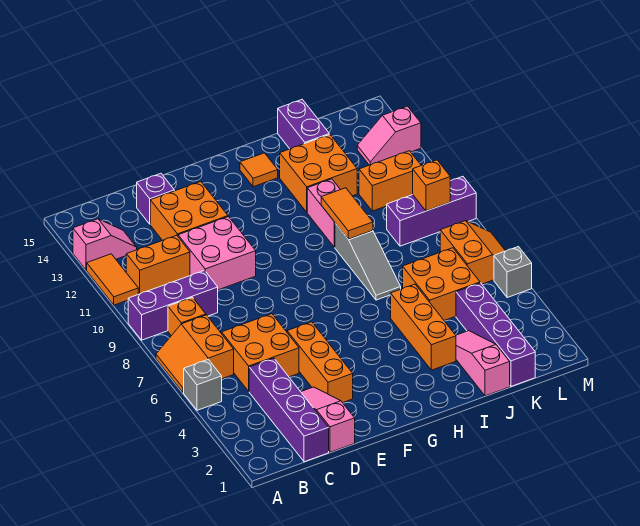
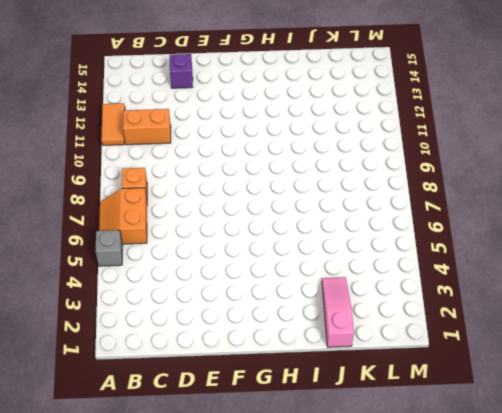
none -> purple 1x3 brick [128,271,218,340]
none -> pink 1x2 slope [73,219,137,270]
none -> purple 1x4 brick [249,358,329,462]
none -> orange 2x2 brick [222,314,299,391]

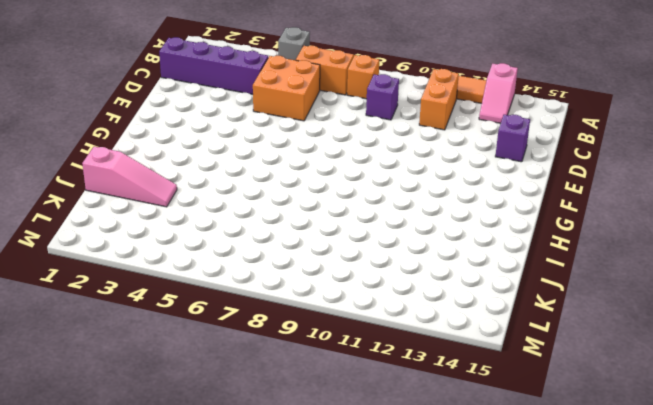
purple 1x1 brick [366,74,399,120] -> purple 1x3 brick [128,271,218,340]
none -> pink 1x3 slope [301,387,355,452]
none -> pink 2x2 brick [178,217,256,290]
none -> orange 2x2 brick [150,182,228,241]
none -> orange 1x3 brick [287,322,353,403]

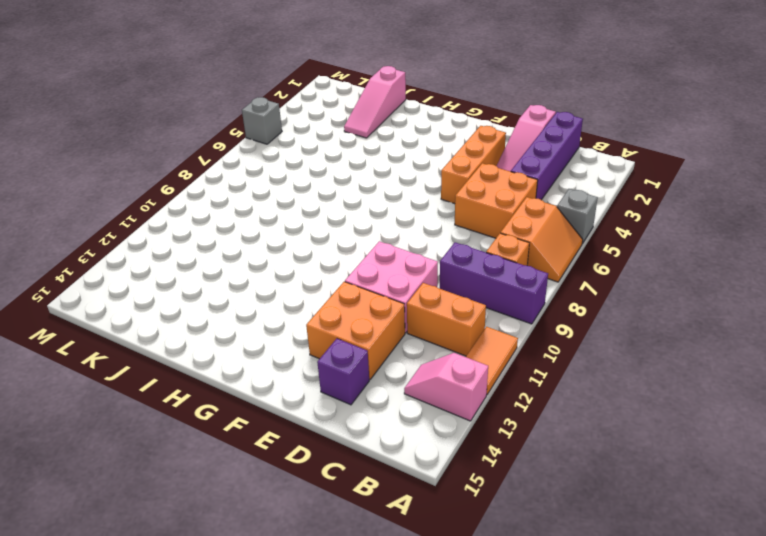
none -> orange 1x1 tile [240,153,278,187]
none -> orange 1x3 brick [391,284,456,370]
none -> grey 1x3 slope [335,223,401,300]
none -> pink 1x2 brick [307,179,340,247]

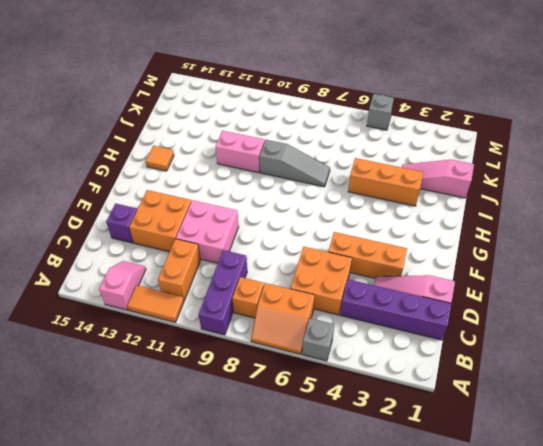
none -> orange 2x2 brick [280,134,357,212]
none -> orange 2x2 brick [403,248,480,320]
none -> purple 1x2 brick [278,100,329,149]
none -> purple 1x4 brick [456,283,535,386]

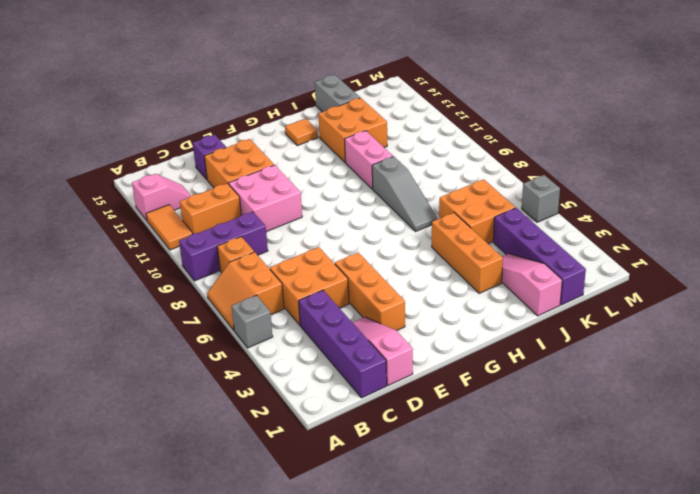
grey 1x2 brick [315,75,360,112] -> purple 1x2 brick [278,100,329,149]
none -> purple 1x3 brick [387,177,476,246]
none -> orange 1x2 brick [359,151,421,211]
none -> orange 2x2 slope [440,221,505,284]
none -> pink 1x2 slope [357,106,421,165]

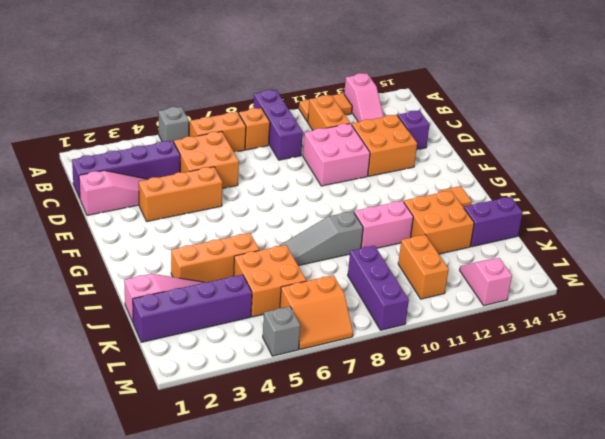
none -> orange 1x2 tile [321,188,373,239]
none -> orange 1x1 brick [413,160,450,211]

